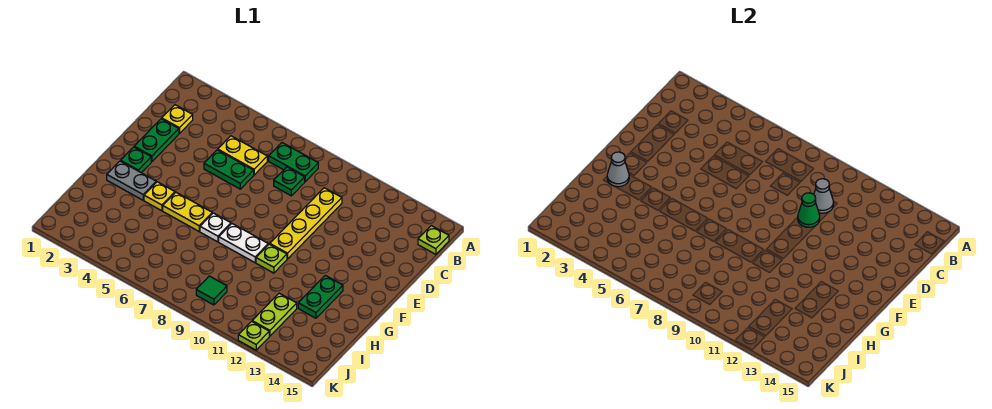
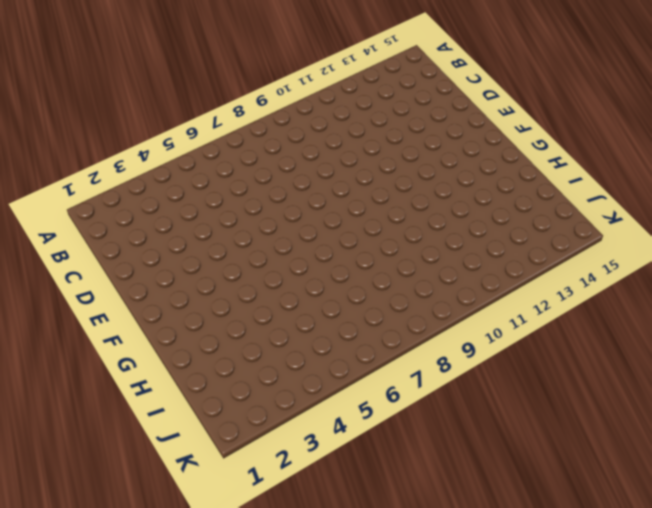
none -> green 1x2 plate [269,143,318,182]
none -> lime 1x1 plate [418,226,449,254]
none -> yellow 1x1 plate [162,105,193,134]

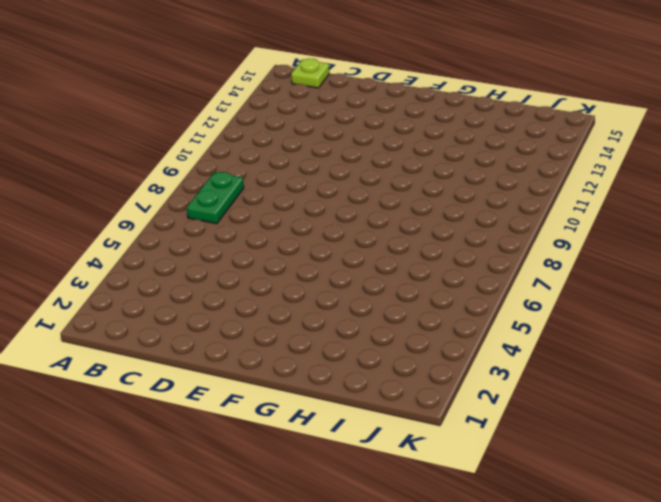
none -> yellow 1x1 plate [162,105,193,134]
none -> yellow 1x2 plate [218,136,267,175]
none -> green 1x1 plate [274,167,305,196]

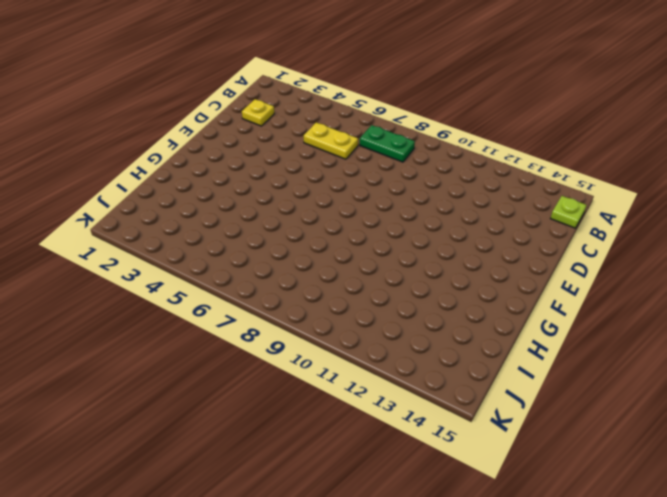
none -> green 1x1 plate [274,167,305,196]
none -> yellow 1x4 plate [270,188,342,259]
none -> green 1x2 plate [134,119,179,162]

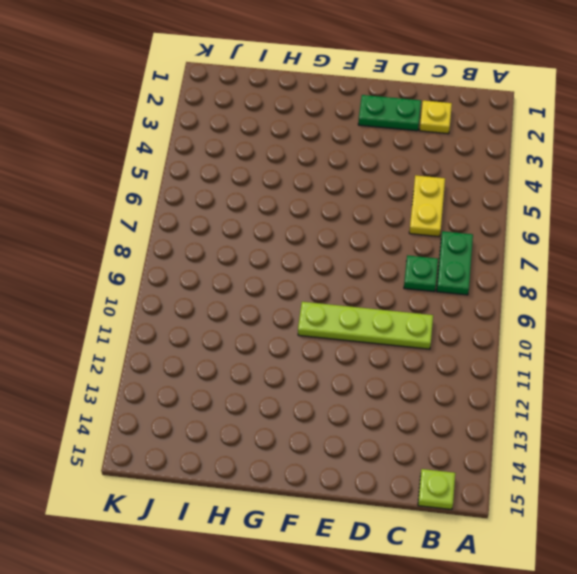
lime 1x4 plate [298,302,433,349] -> yellow 1x4 plate [270,188,342,259]
none -> green 1x2 plate [204,150,254,189]
none -> green 1x1 plate [121,147,151,173]
none -> grey 1x2 plate [107,161,156,200]

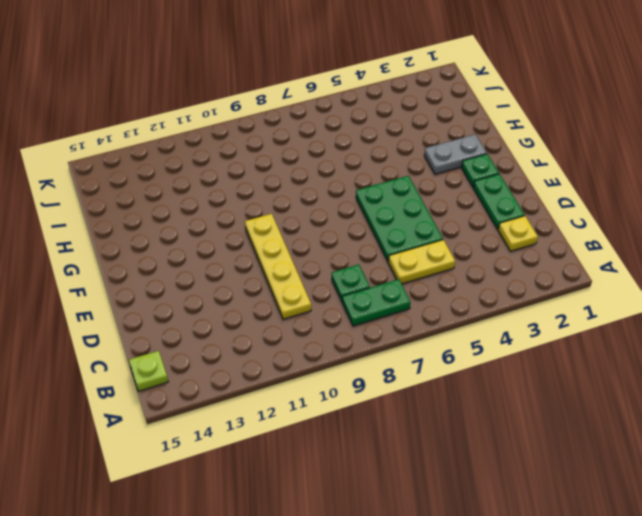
green 2x3 plate [356,176,443,261] -> green 1x2 plate [204,150,254,189]
none -> yellow 1x1 plate [144,182,175,211]
none -> yellow 1x2 plate [163,192,212,231]
none -> white 1x1 plate [200,213,231,242]

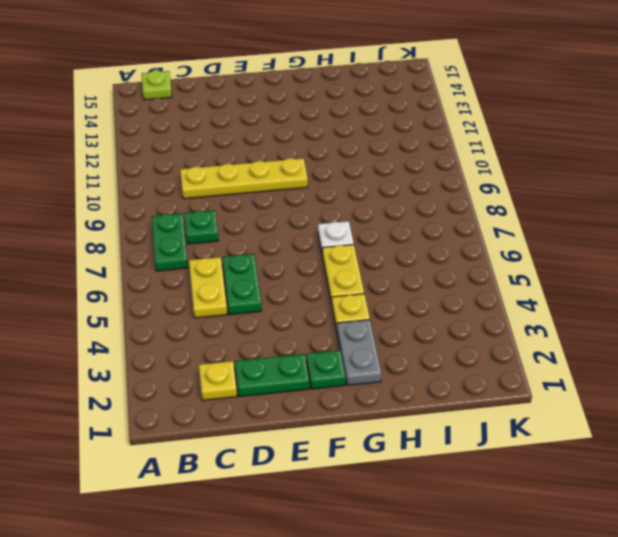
none -> white 1x2 plate [219,224,268,263]
none -> lime 1x1 plate [256,244,287,273]
none -> green 1x2 plate [298,275,343,318]

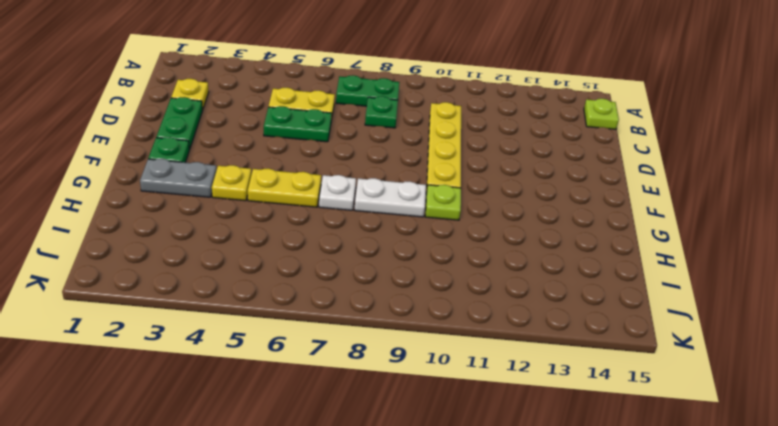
none -> green 1x2 plate [298,275,343,318]
none -> lime 1x2 plate [252,293,297,336]
none -> green 1x1 tile [196,276,227,305]

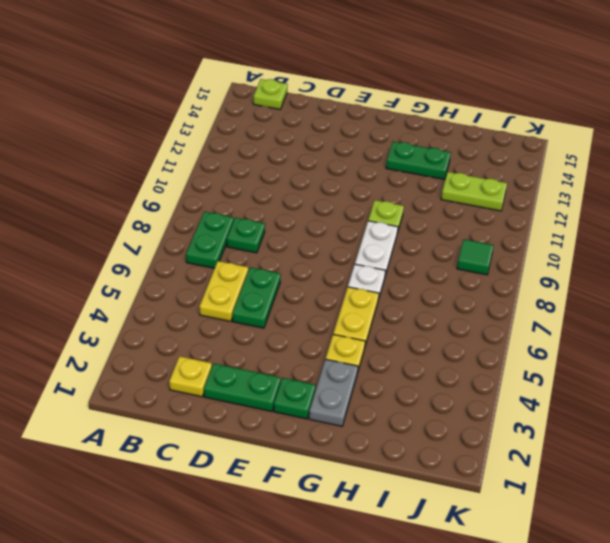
none -> yellow 1x4 plate [270,188,342,259]
none -> lime 1x1 plate [238,321,269,350]
none -> grey 1x1 cone [814,179,834,213]

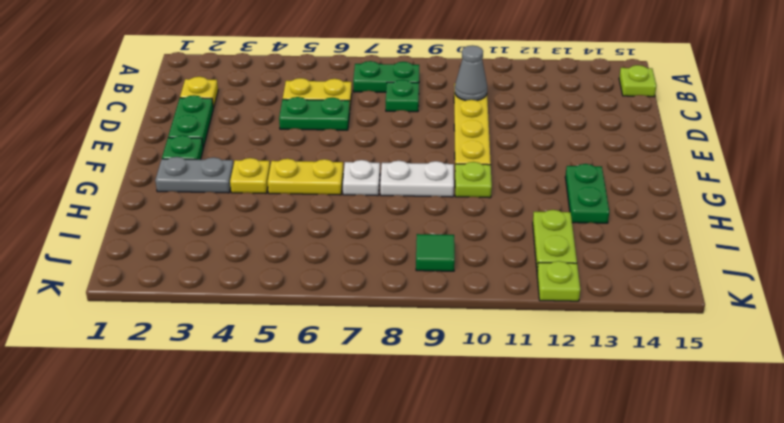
none -> green 1x1 cone [798,193,820,227]
none -> grey 1x1 cone [607,152,629,187]

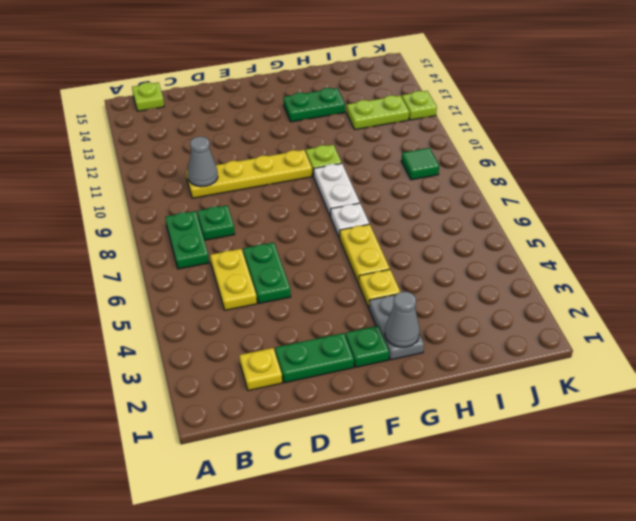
none -> green 1x1 cone [798,193,820,227]

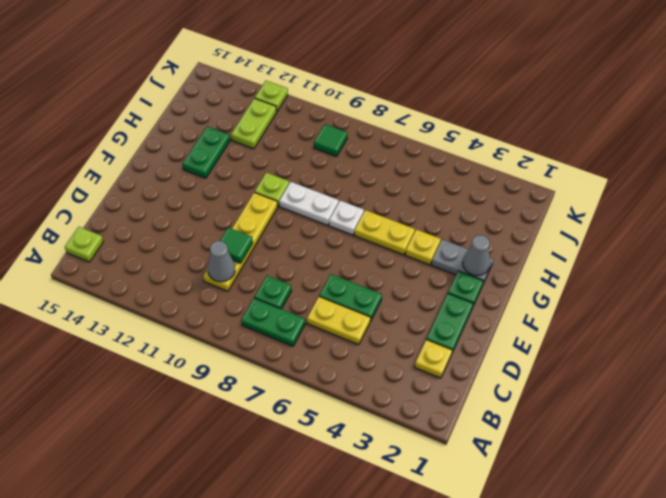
green 1x1 tile [220,227,253,263] -> green 1x1 cone [798,193,820,227]

